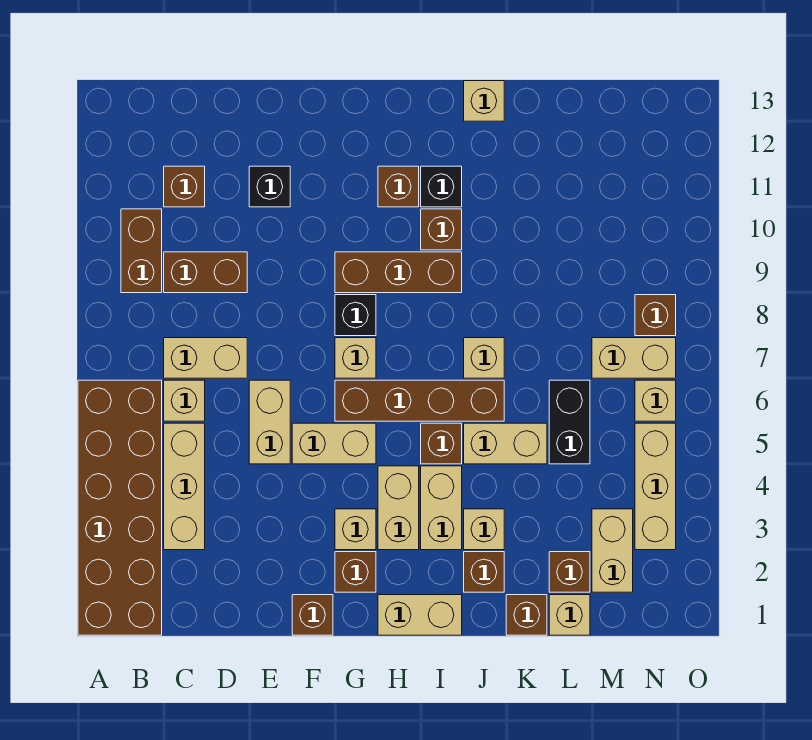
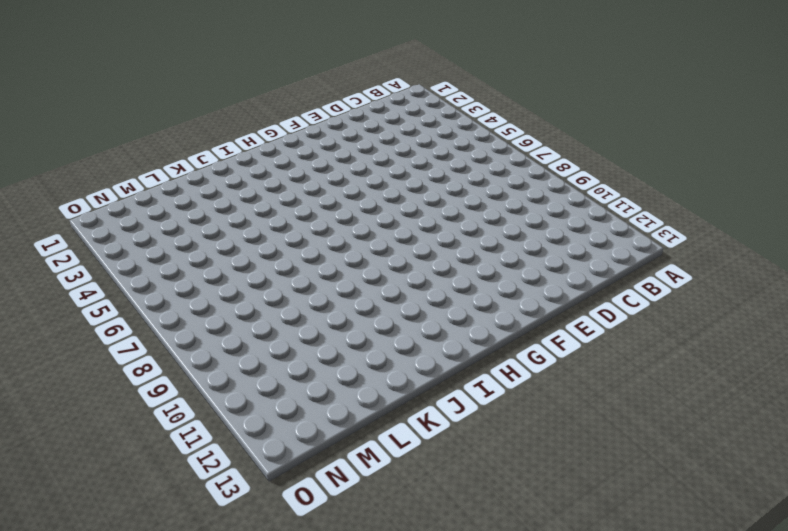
none -> brown 2x6 brick [78,380,162,635]
none -> brown 1x2 brick [121,209,162,293]
none -> tan 1x3 brick [164,423,205,550]
none -> tan 1x1 brick [164,380,205,421]

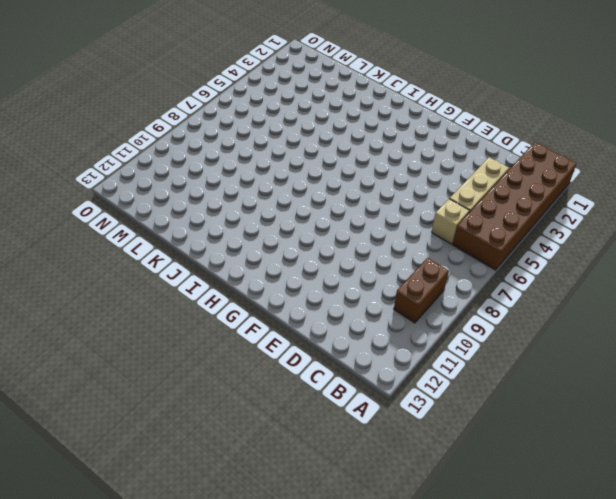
none -> tan 1x2 brick [164,338,247,378]
none -> brown 1x2 brick [164,252,247,293]
none -> brown 1x1 brick [164,166,205,207]
none -> tan 1x2 brick [249,380,290,464]

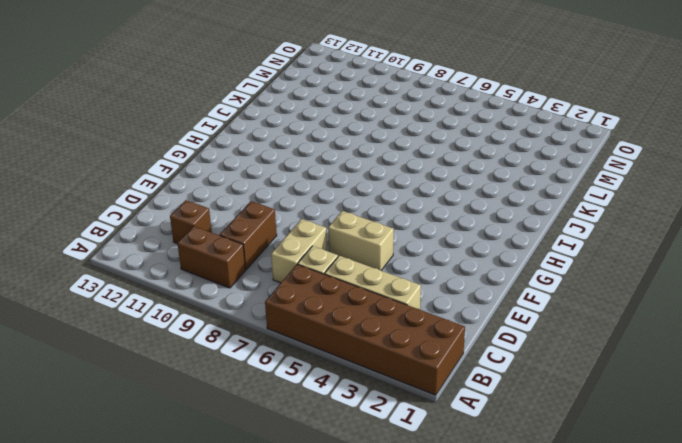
none -> black 1x1 brick [249,166,290,207]
none -> brown 1x1 brick [292,595,333,635]
none -> tan 1x2 brick [292,423,376,464]
none -> brown 1x1 brick [335,552,376,592]

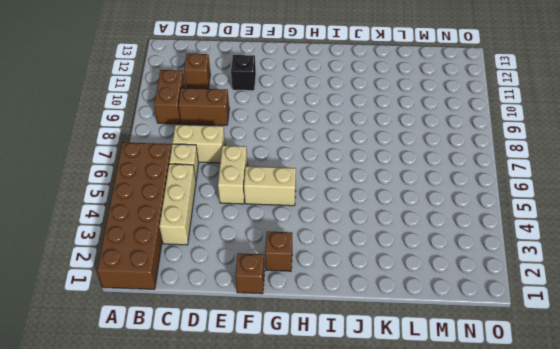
none -> tan 1x1 brick [335,509,376,550]
none -> brown 1x4 brick [335,380,504,421]
none -> tan 1x1 brick [335,338,376,378]
none -> black 1x1 brick [335,295,376,336]

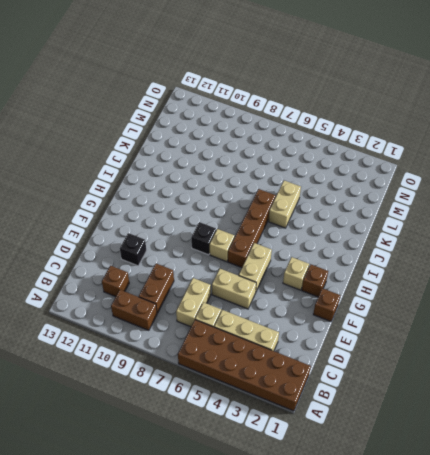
none -> brown 1x3 brick [335,252,462,293]
none -> tan 1x2 brick [378,595,462,635]
none -> tan 1x2 brick [378,466,419,550]
none -> brown 1x1 brick [378,166,419,207]

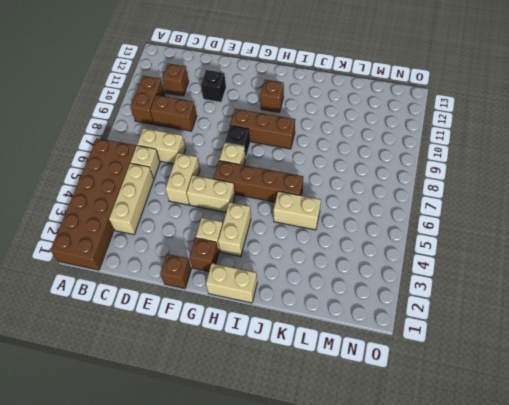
none -> tan 1x2 brick [421,466,462,550]
none -> brown 1x1 brick [421,423,462,464]
none -> brown 1x1 brick [421,209,462,250]
none -> black 1x1 brick [421,166,462,207]

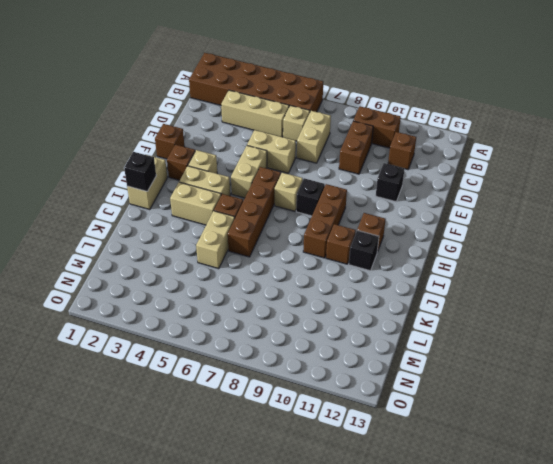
black 1x1 brick [124,152,156,191] -> none
none -> brown 1x1 brick [464,552,504,592]
none -> tan 1x1 brick [464,509,504,550]
none -> tan 1x1 brick [464,338,504,378]
none -> tan 1x1 brick [464,81,504,121]

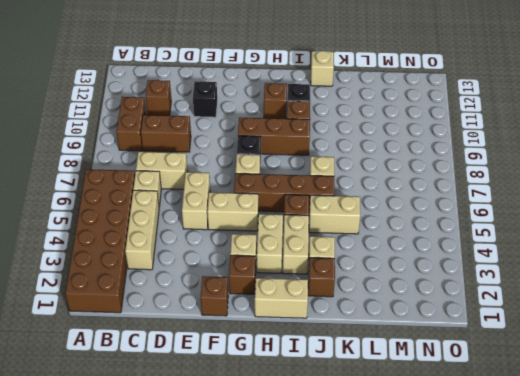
none -> brown 1x1 brick [506,595,547,635]
none -> tan 1x1 brick [549,595,590,635]
none -> brown 1x1 brick [549,552,590,592]
none -> black 1x2 brick [549,380,590,464]

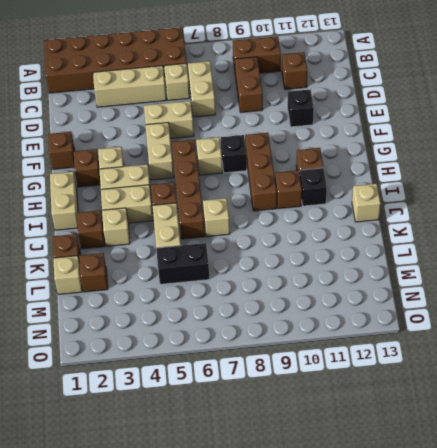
none -> tan 1x2 brick [592,509,633,592]
none -> tan 1x2 brick [592,338,676,378]
none -> tan 1x3 brick [635,423,676,550]
none -> tan 1x1 brick [635,380,676,421]

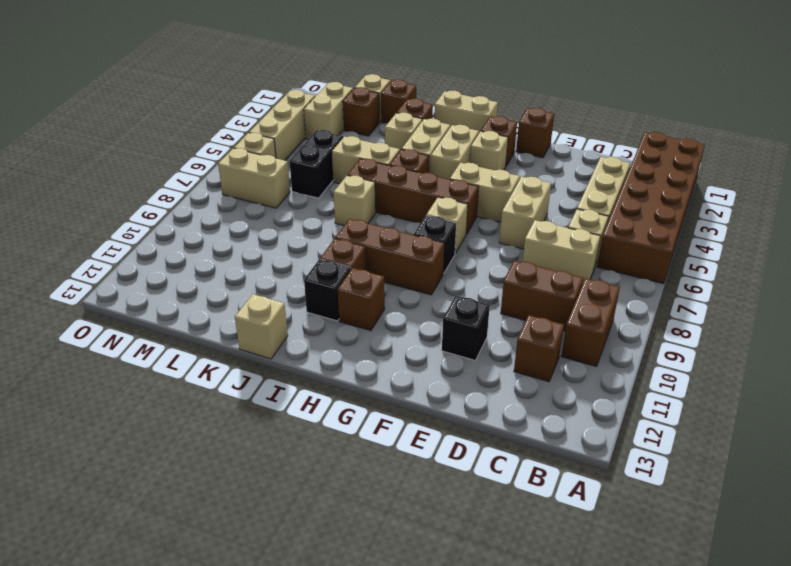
none -> brown 1x1 brick [635,295,676,336]

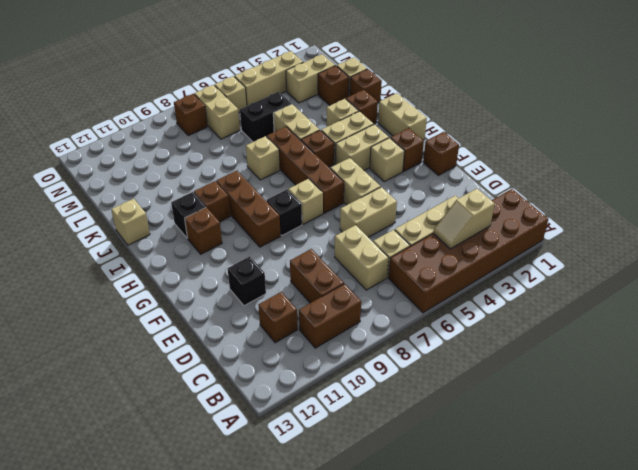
tan 1x2 slope [433,189,495,249] -> none

